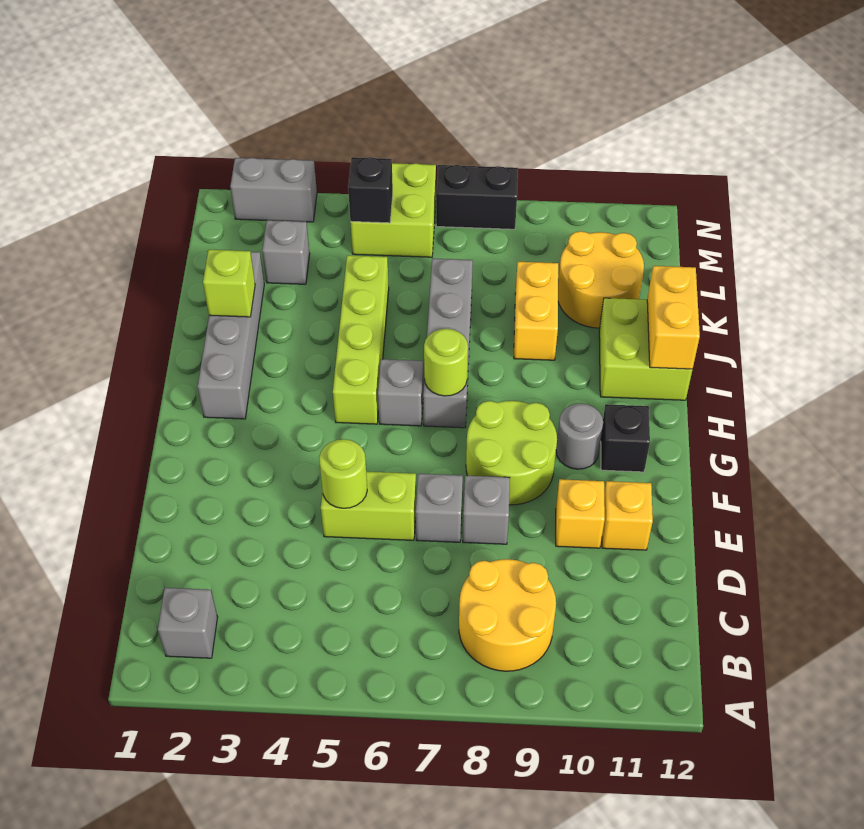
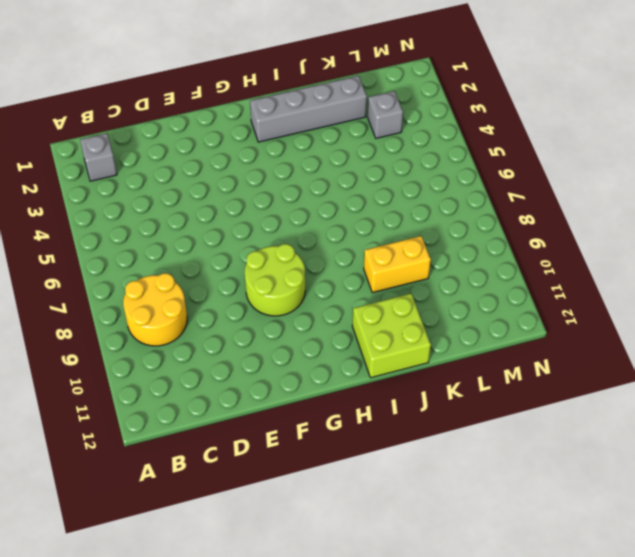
none -> lime 1x2 brick [321,472,416,540]
none -> grey 1x1 brick [416,474,463,542]
none -> grey 1x1 brick [463,476,510,544]

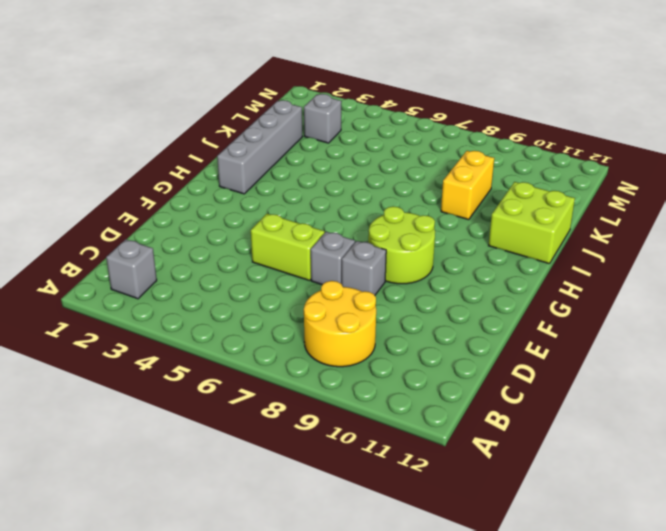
none -> yellow 1x1 brick [556,479,605,548]
none -> yellow 1x1 brick [602,481,653,550]
none -> grey 1x1 round brick [556,403,603,469]

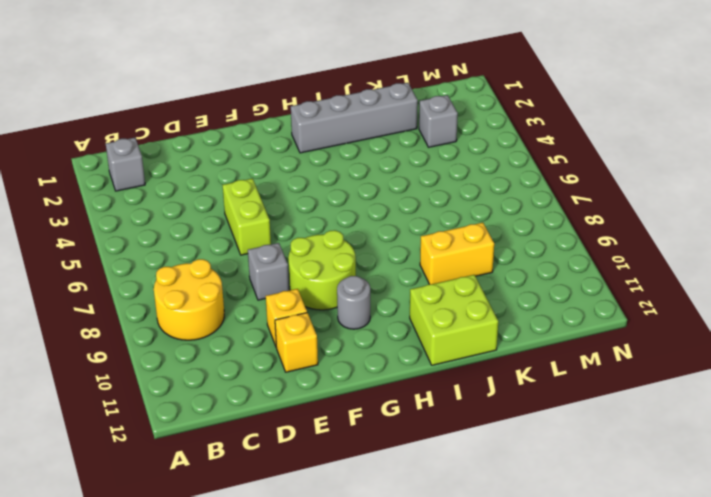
none -> grey 1x1 brick [416,474,463,542]
none -> black 1x1 brick [601,404,650,472]
none -> lime 1x4 brick [333,255,389,424]

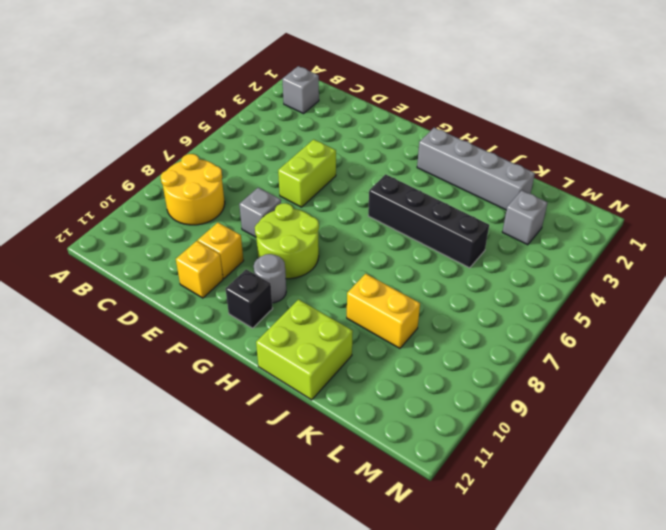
black 1x4 brick [368,174,489,268] -> lime 1x4 brick [333,255,389,424]
none -> grey 1x1 brick [416,474,463,542]
none -> grey 1x1 brick [378,359,424,426]
none -> grey 1x4 brick [423,258,473,428]

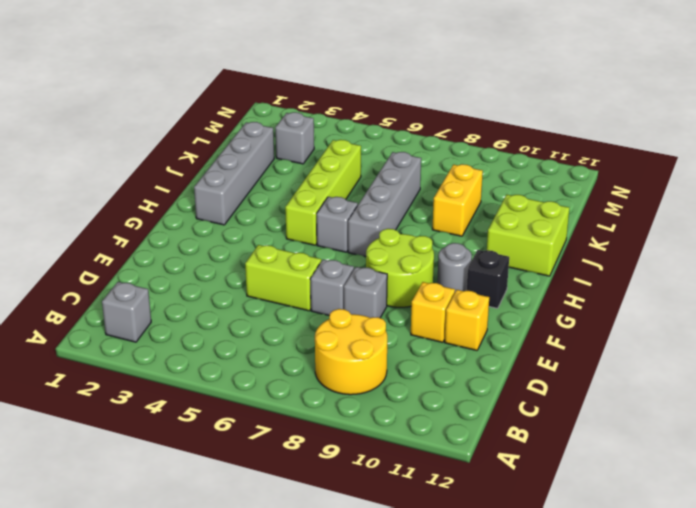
none -> yellow 2x2 round brick [558,231,644,328]
none -> lime 2x2 brick [350,163,436,257]
none -> grey 1x2 brick [230,158,317,222]

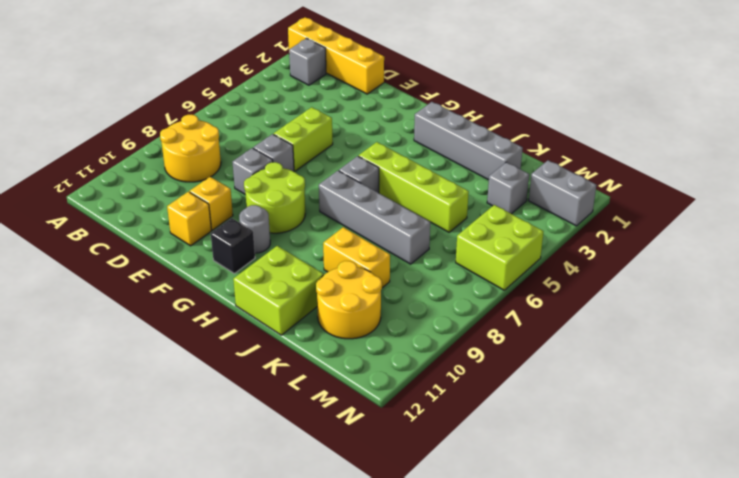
yellow 1x4 brick [288,17,384,94] -> none
grey 1x2 brick [529,160,596,226] -> grey 1x2 brick turned to [230,158,317,222]
none -> black 1x2 brick [436,165,518,229]
none -> lime 1x1 round brick [319,439,367,508]
none -> lime 1x1 round brick [424,329,468,396]

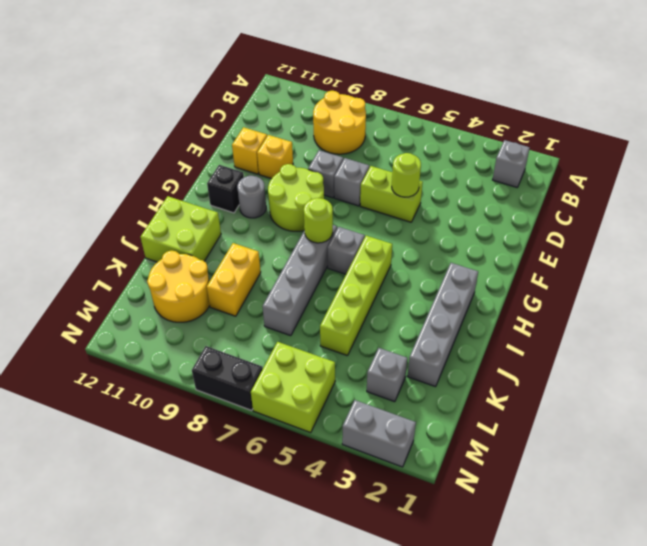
none -> yellow 1x2 brick [647,266,700,369]
none -> lime 1x1 brick [203,250,255,317]
none -> black 1x1 brick [348,157,393,223]

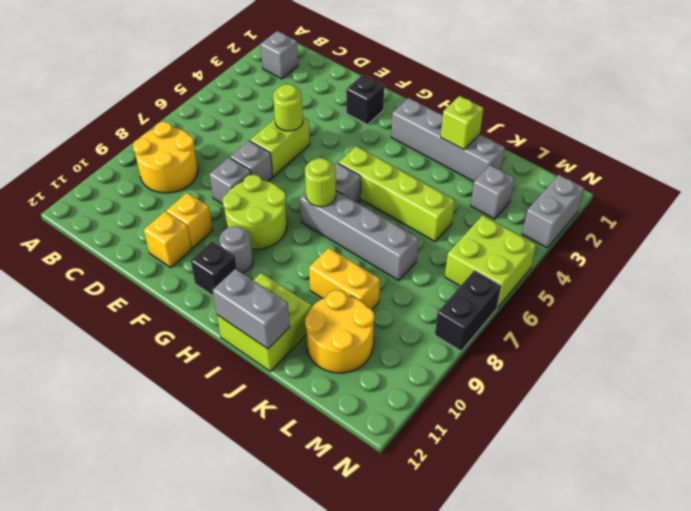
black 1x1 brick [346,75,384,125] -> black 1x1 brick moved to [348,157,393,223]
grey 1x2 brick [213,269,290,349] -> yellow 1x2 brick [647,266,700,369]

